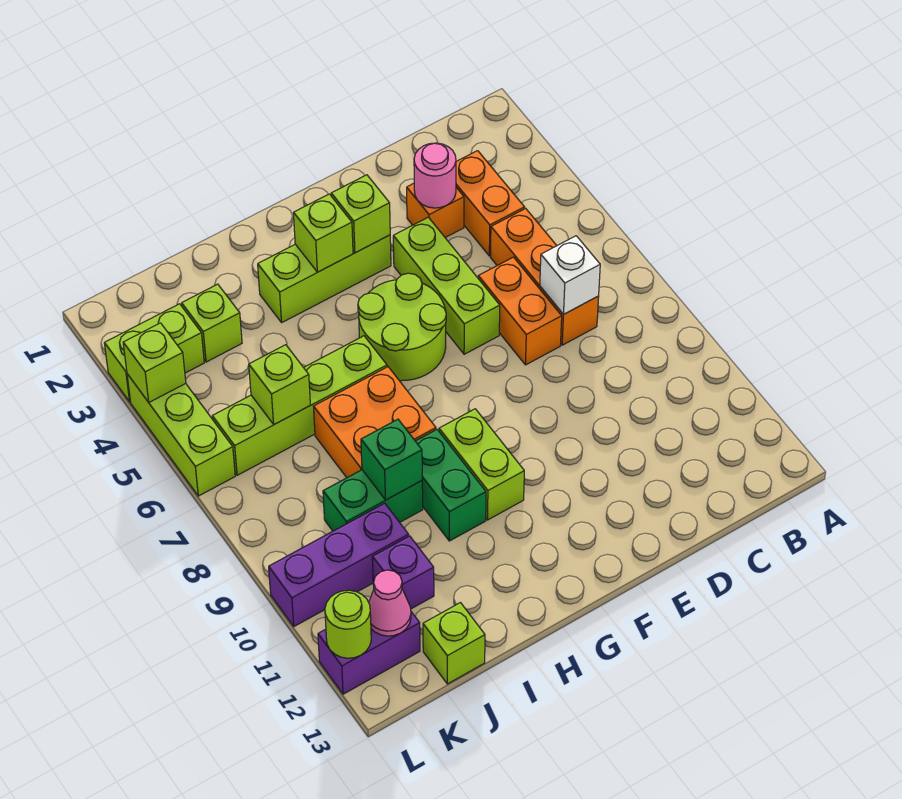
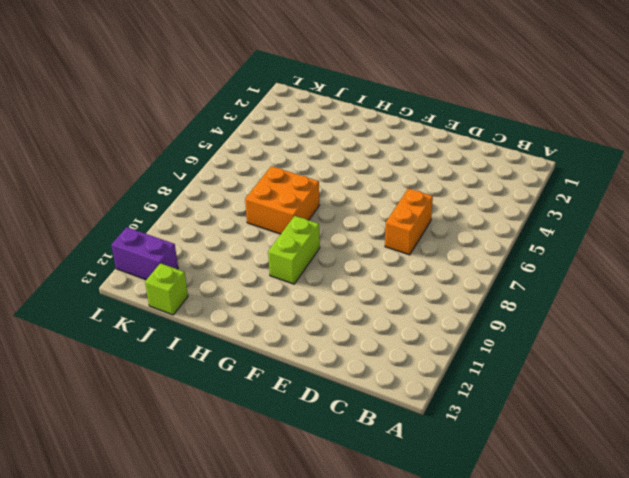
none -> orange 1x2 brick [456,151,525,256]
none -> orange 1x3 brick [491,208,599,345]
none -> orange 1x1 brick [407,183,464,238]

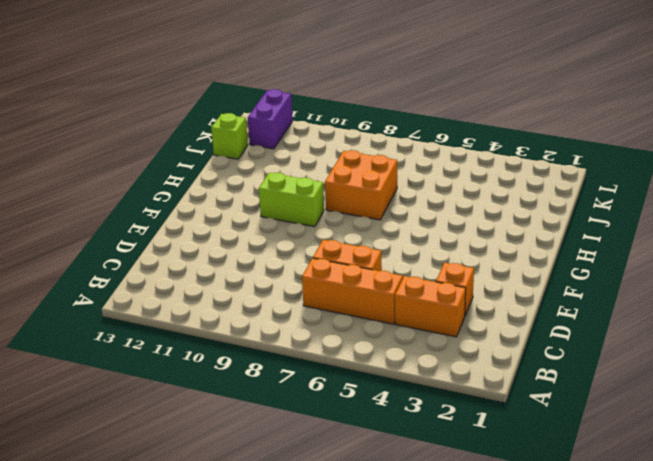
none -> lime 1x3 brick [393,217,500,354]
none -> lime 1x3 brick [258,235,391,322]
none -> lime 2x2 round brick [358,273,446,381]

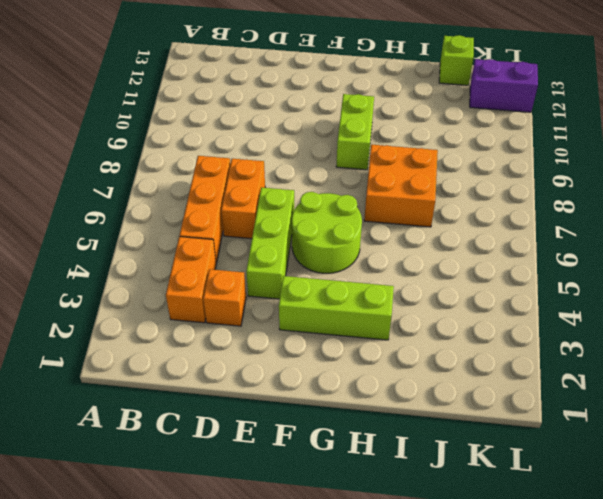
none -> lime 1x4 brick [212,336,387,475]
none -> green 1x2 brick [416,430,486,541]
none -> green 1x2 brick [323,470,423,531]

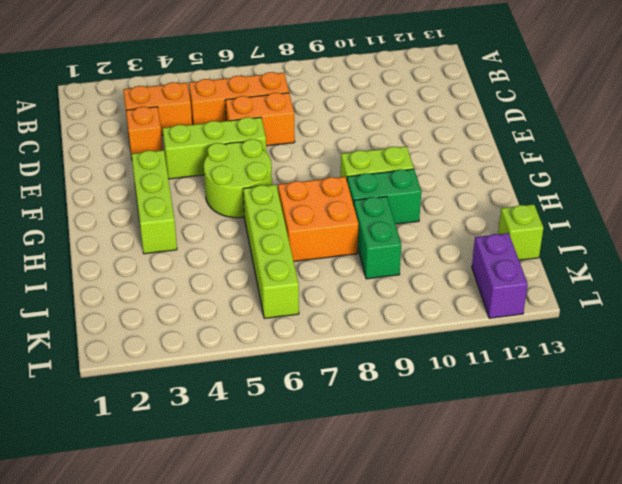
none -> lime 1x1 brick [182,284,242,362]
none -> purple 1x3 brick [269,503,409,626]
none -> purple 1x1 brick [372,536,434,609]

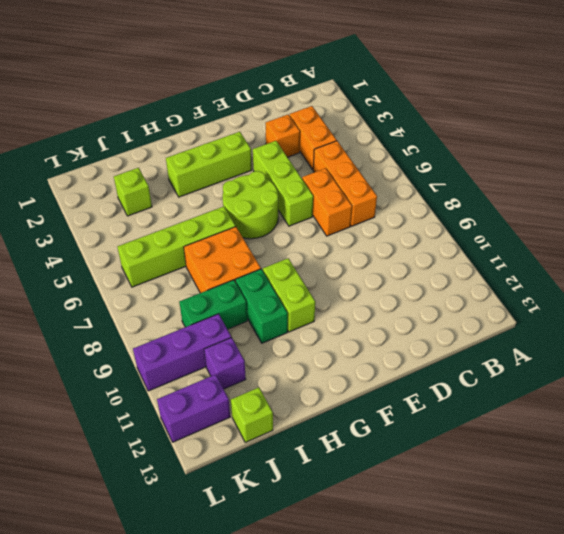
none -> lime 1x2 brick [104,304,204,402]
none -> lime 1x3 brick [127,374,235,496]
none -> white 1x1 brick [540,236,600,315]

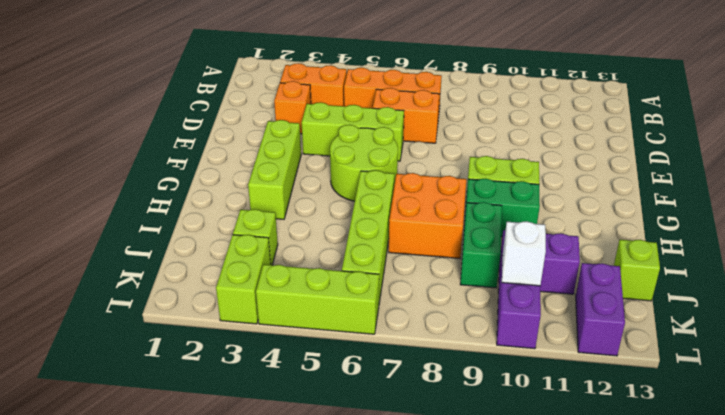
white 1x1 brick [502,221,546,286] -> white 1x1 brick moved to [540,236,600,315]
none -> pink 1x1 round brick [414,143,456,208]
none -> lime 1x1 brick [331,175,390,253]
none -> lime 1x1 brick [293,194,353,272]

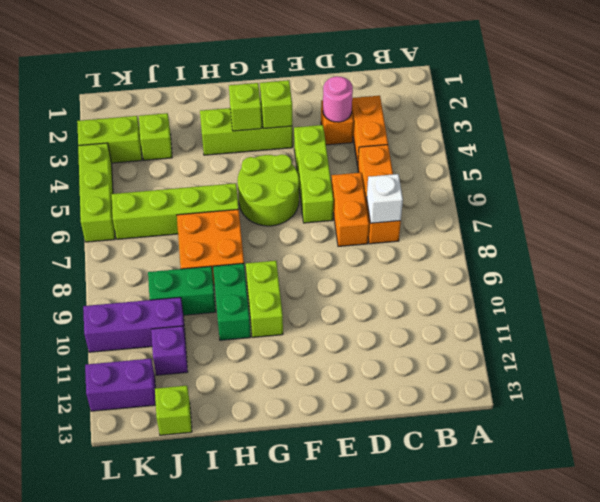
none -> green 1x1 brick [361,419,422,500]
none -> lime 1x1 brick [249,345,310,424]
none -> pink 1x1 cone [369,570,411,636]

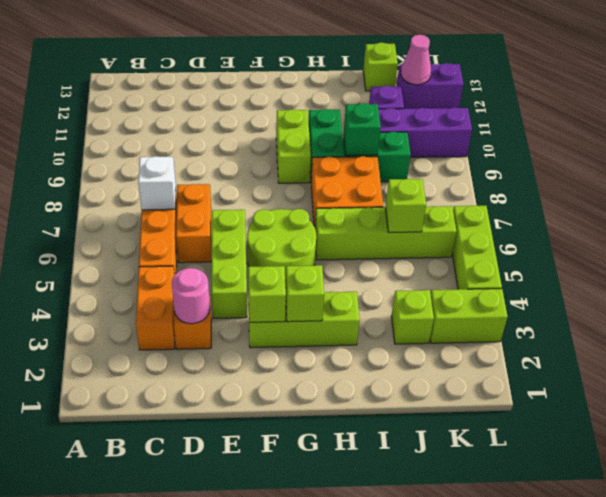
none -> lime 1x1 brick [123,323,186,402]
none -> lime 1x1 round brick [325,590,371,658]

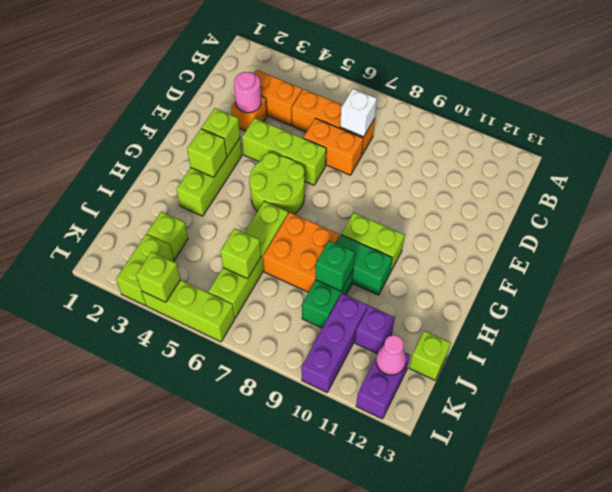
none -> lime 1x1 round brick [325,590,371,658]

